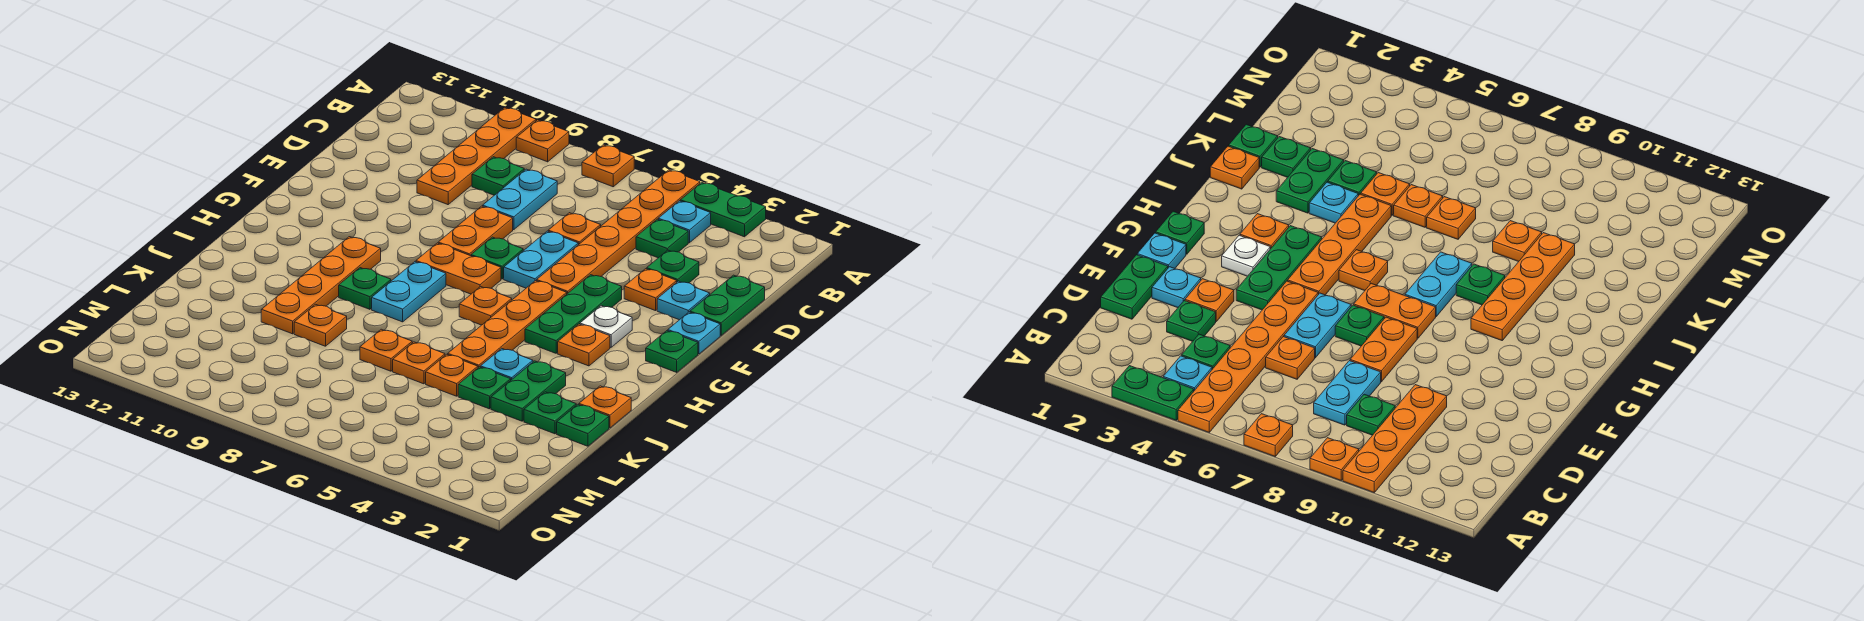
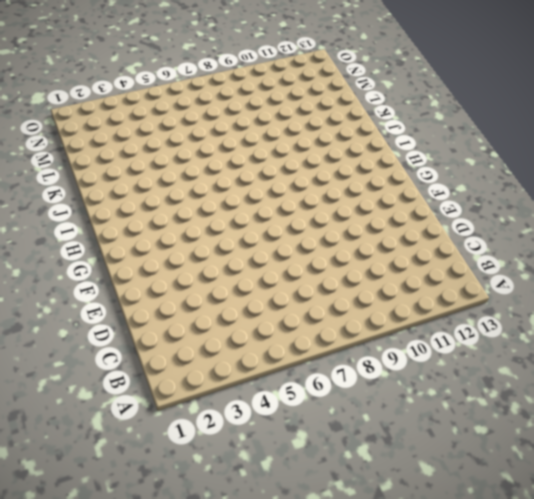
none -> green 1x2 plate [680,182,766,237]
none -> orange 1x6 plate [537,170,700,294]
none -> orange 1x1 plate [582,145,634,187]
none -> orange 1x1 plate [516,120,569,162]

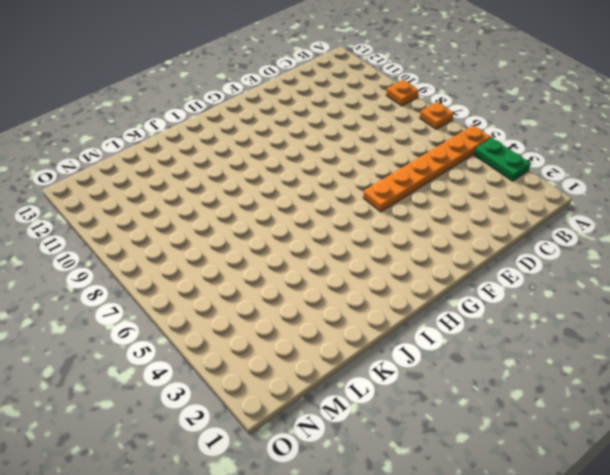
none -> orange 1x4 plate [417,108,536,205]
none -> cyan 1x1 plate [658,201,711,243]
none -> green 1x1 plate [636,219,688,258]
none -> cyan 1x2 plate [483,169,557,230]

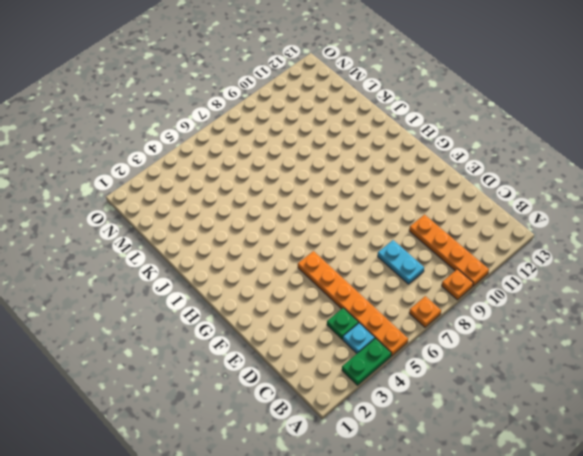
none -> green 1x1 plate [472,157,524,195]
none -> green 1x2 plate [690,275,765,335]
none -> green 1x1 plate [647,250,699,283]
none -> orange 1x1 plate [548,213,601,245]

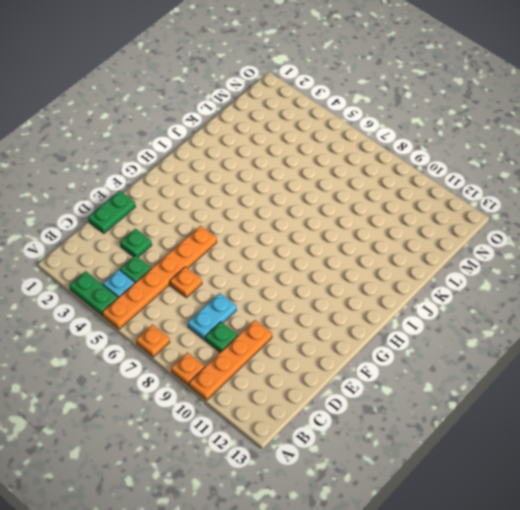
none -> cyan 1x1 plate [657,281,710,320]
none -> orange 1x1 plate [624,269,677,311]
none -> cyan 1x2 plate [504,231,578,288]
none -> orange 1x2 plate [438,206,513,256]

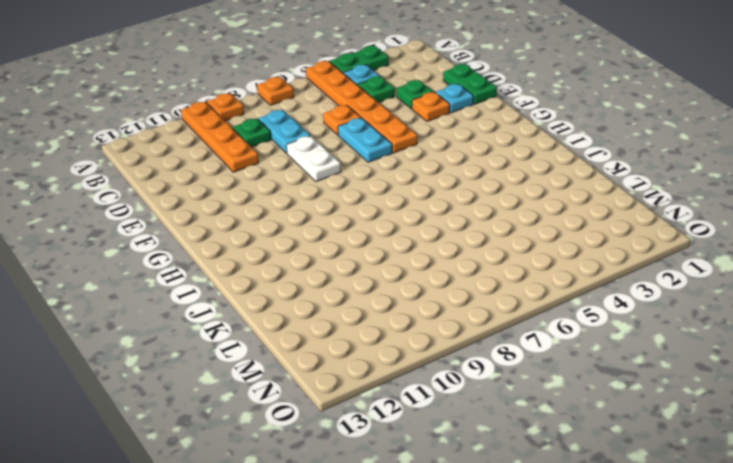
white 1x2 plate [286,136,341,182] -> orange 1x2 plate [438,206,513,256]
none -> cyan 1x1 plate [668,312,720,354]
none -> green 1x3 plate [525,275,622,353]
none -> green 1x1 plate [471,237,523,279]
none -> green 1x1 plate [646,331,698,372]

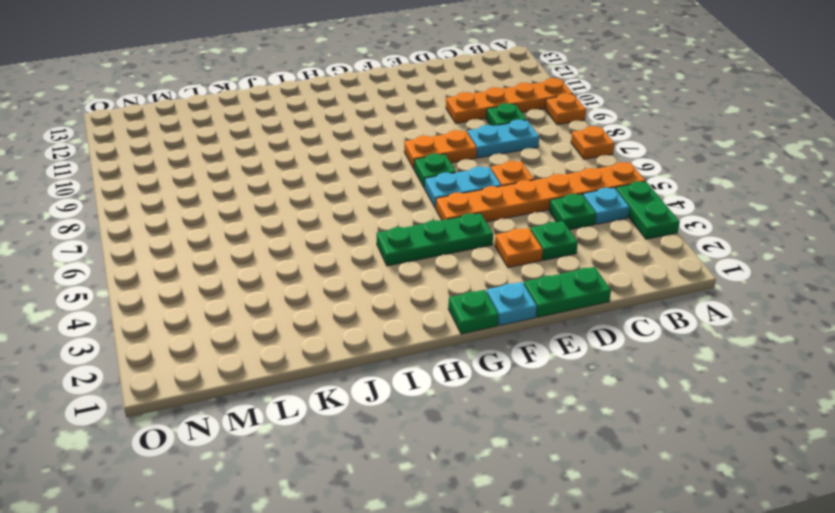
none -> cyan 1x1 plate [657,281,710,320]
none -> white 1x1 plate [580,306,632,347]
none -> orange 1x4 plate [448,281,567,368]
none -> orange 1x2 plate [416,243,501,294]

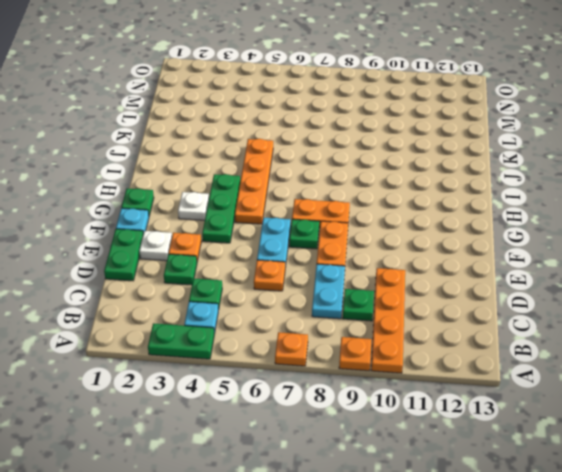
white 1x1 plate [139,231,172,261] -> cyan 1x1 plate [657,281,710,320]
none -> orange 1x6 plate [537,170,700,294]
none -> orange 1x1 plate [558,324,610,366]
none -> orange 1x1 plate [459,287,512,325]
none -> cyan 1x2 plate [372,262,446,322]

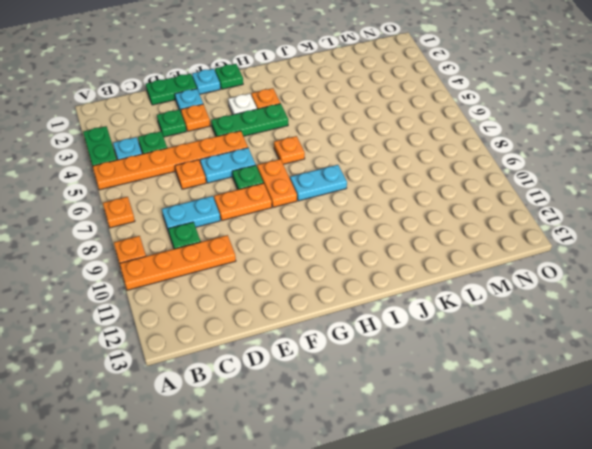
none -> orange 1x4 plate [448,281,567,368]
none -> orange 1x4 plate [261,237,381,334]
none -> green 1x1 plate [339,268,391,309]
none -> orange 1x1 plate [579,386,631,428]

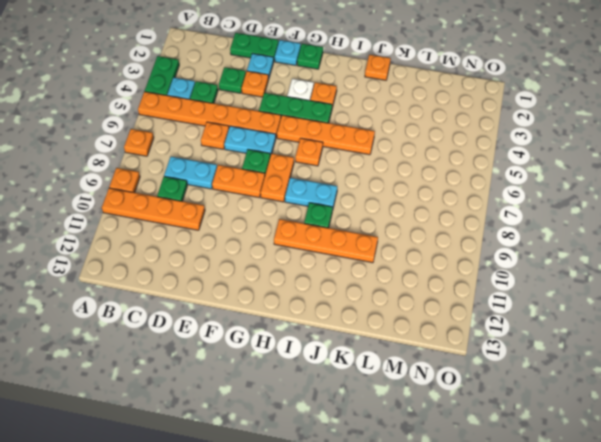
none -> green 1x2 plate [491,361,566,421]
none -> cyan 1x1 plate [481,348,533,380]
none -> green 1x1 plate [557,405,609,446]
none -> green 1x1 plate [524,392,576,434]

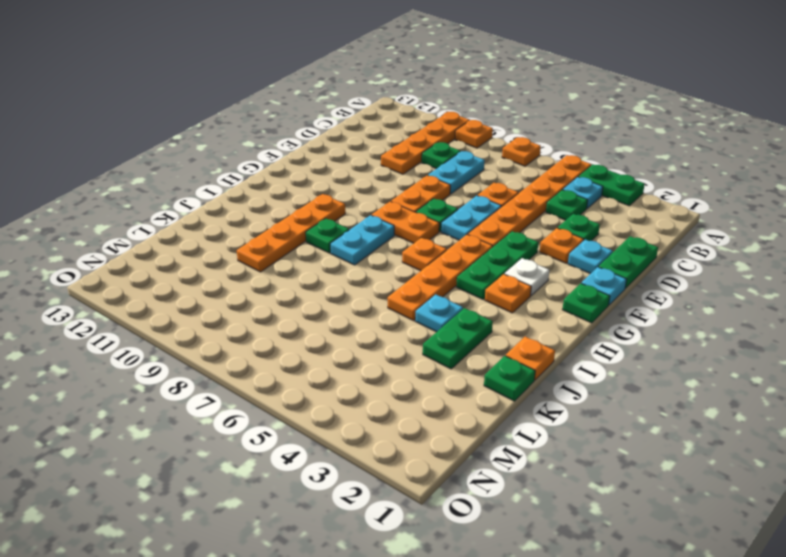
none -> green 1x1 plate [524,392,576,434]
none -> green 1x1 plate [458,367,511,409]
none -> orange 1x1 plate [426,354,478,396]
none -> orange 1x1 plate [393,342,445,384]

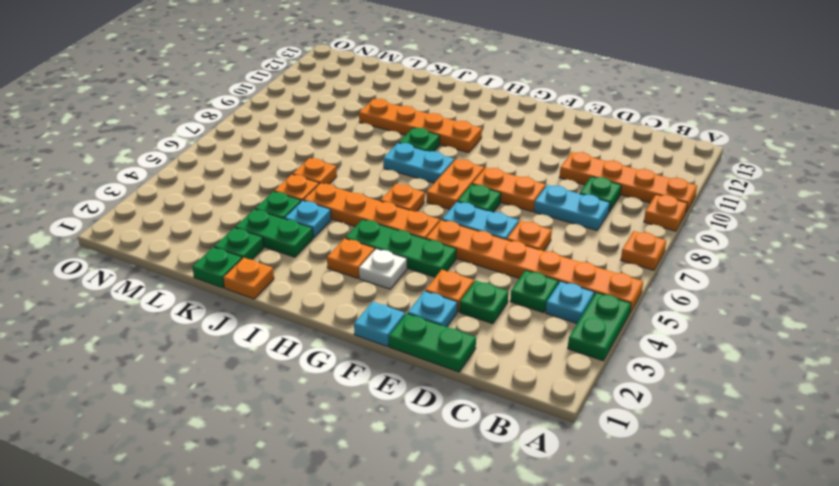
none -> green 1x1 plate [646,331,698,372]
none -> orange 1x1 plate [360,329,412,371]
none -> orange 1x1 plate [294,304,347,346]

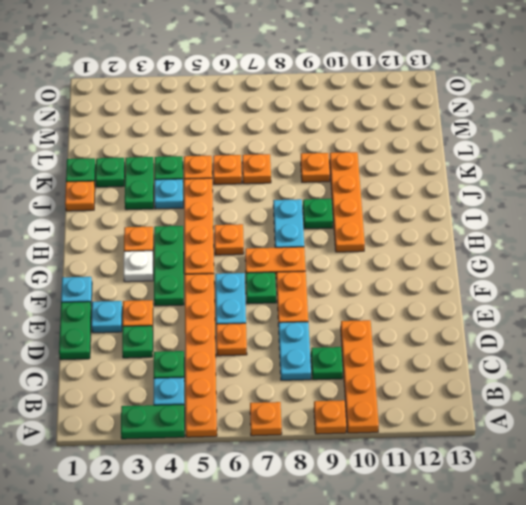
none -> green 1x1 plate [646,331,698,372]

